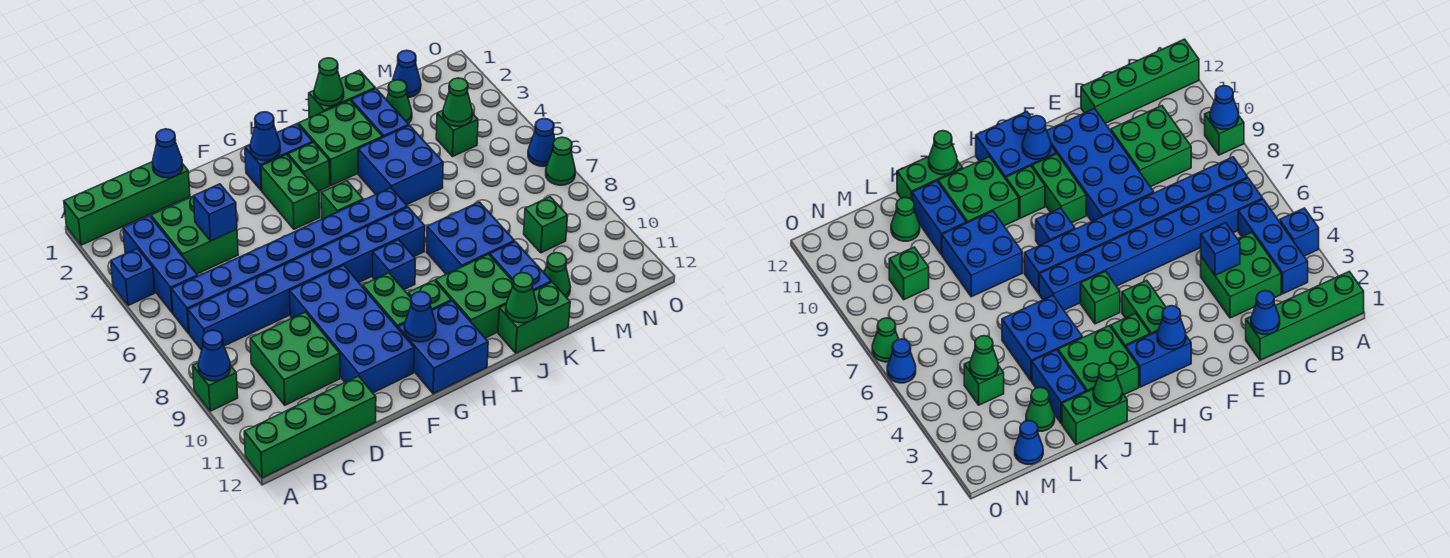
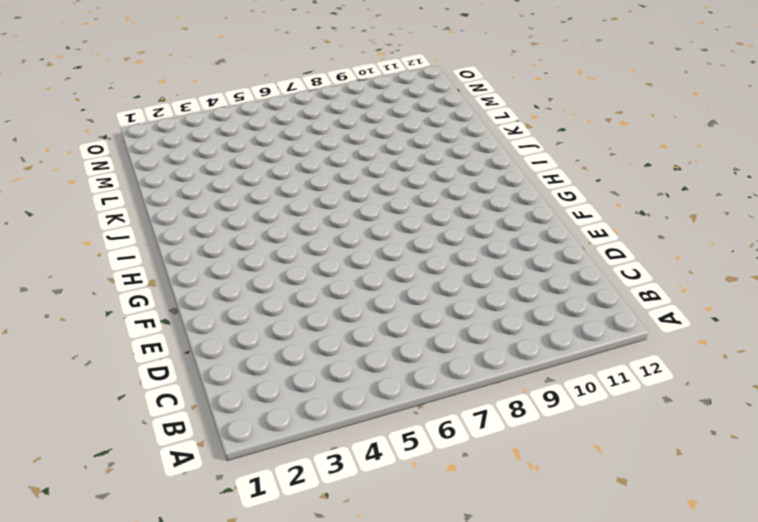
none -> green 1x4 brick [64,162,190,245]
none -> blue 1x1 brick [111,249,155,306]
none -> green 1x1 brick [193,363,238,411]
none -> green 1x4 brick [244,376,376,478]

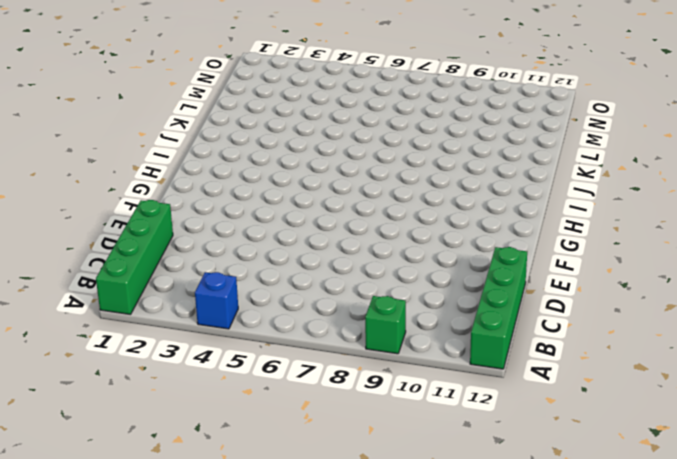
none -> blue 1x3 brick [123,216,198,313]
none -> blue 1x8 brick [171,188,407,334]
none -> blue 1x8 brick [188,207,425,350]
none -> green 2x2 brick [151,197,238,274]

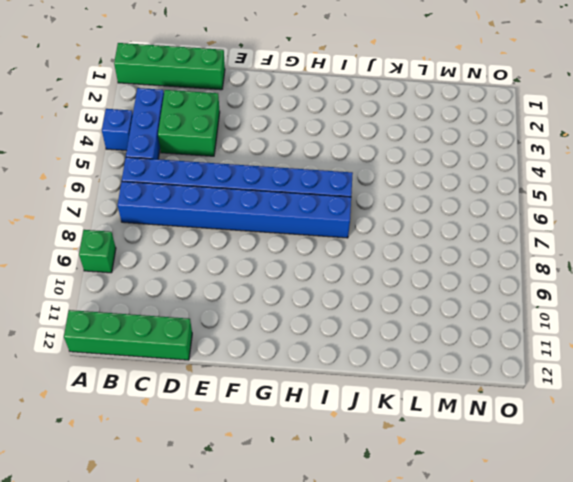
none -> green 2x2 brick [250,312,340,405]
none -> blue 2x4 brick [290,265,414,393]
none -> blue 1x2 brick [245,124,313,191]
none -> green 1x2 brick [261,154,320,229]

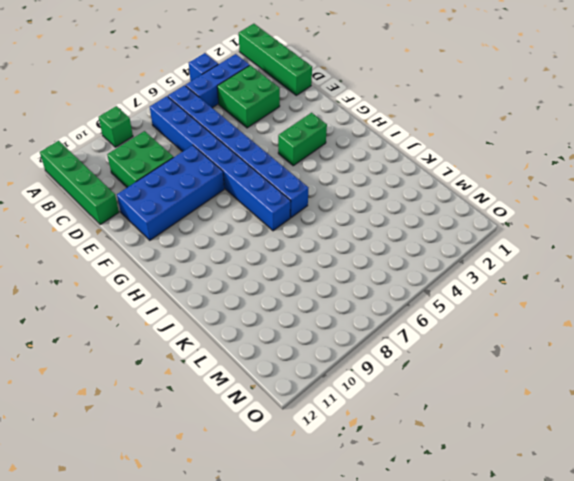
none -> blue 1x2 brick [245,124,313,191]
none -> green 1x2 brick [363,273,411,328]
none -> blue 2x2 brick [398,301,488,394]
none -> green 1x1 brick [288,142,330,191]

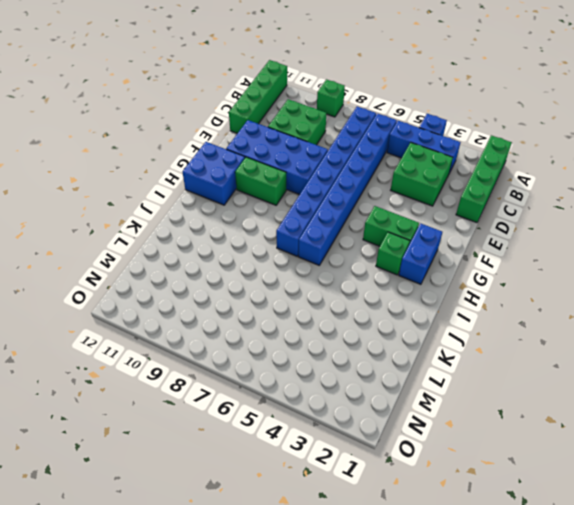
none -> green 1x1 brick [321,181,363,219]
none -> blue 1x1 brick [373,240,416,290]
none -> green 1x1 brick [408,280,451,310]
none -> green 2x2 brick [298,100,383,186]

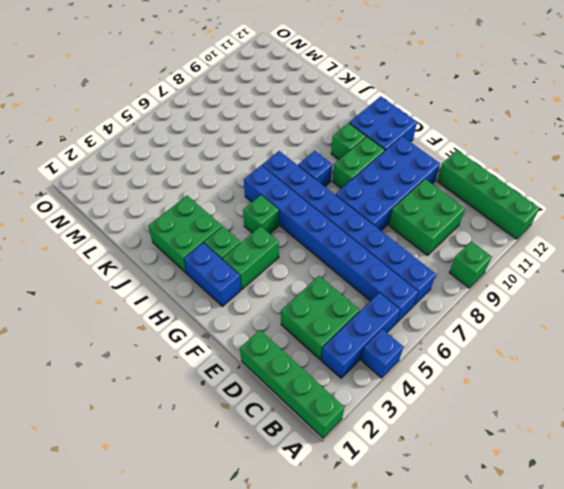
none -> green 2x2 brick [436,254,513,338]
none -> green 1x2 brick [309,70,375,118]
none -> blue 2x2 brick [358,125,443,205]
none -> blue 2x2 brick [427,202,514,274]

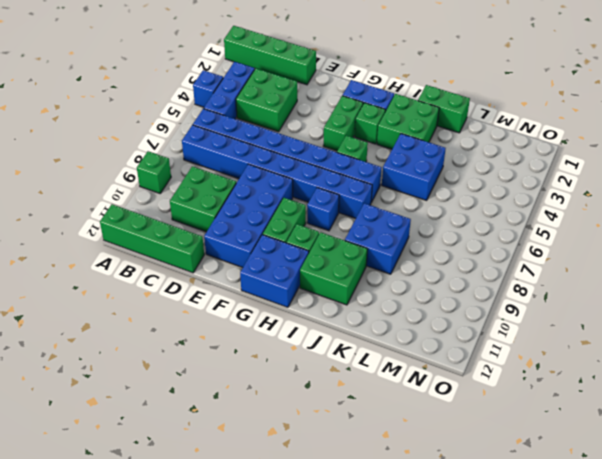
none -> green 1x2 brick [498,282,570,353]
none -> blue 1x2 brick [351,89,409,137]
none -> blue 1x2 brick [490,242,551,291]
none -> green 1x1 cone [386,80,412,124]

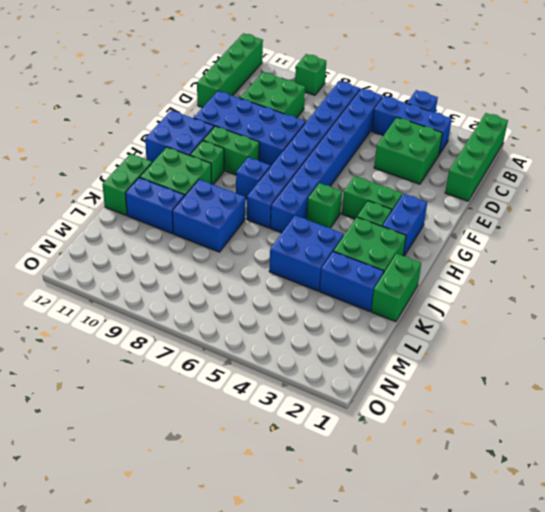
none -> green 1x1 cone [386,80,412,124]
none -> green 1x1 cone [544,253,571,298]
none -> blue 1x1 cone [393,50,421,97]
none -> green 1x1 brick [436,110,478,156]

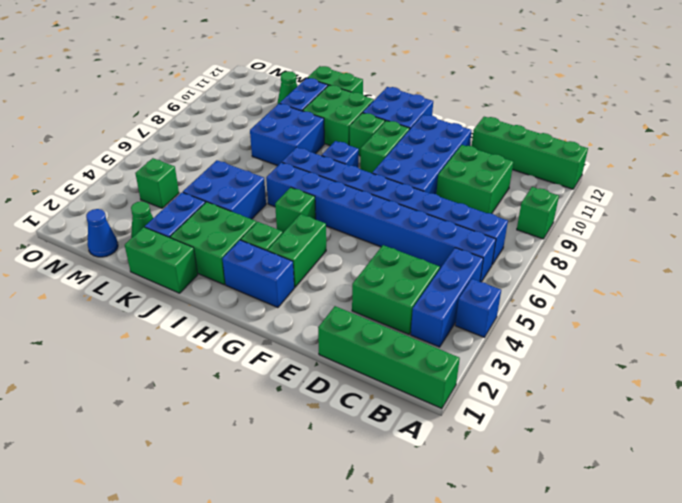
none -> green 1x1 brick [524,197,568,253]
none -> blue 1x1 cone [528,119,555,166]
none -> green 1x1 cone [546,137,576,185]
none -> blue 1x1 cone [198,330,230,381]

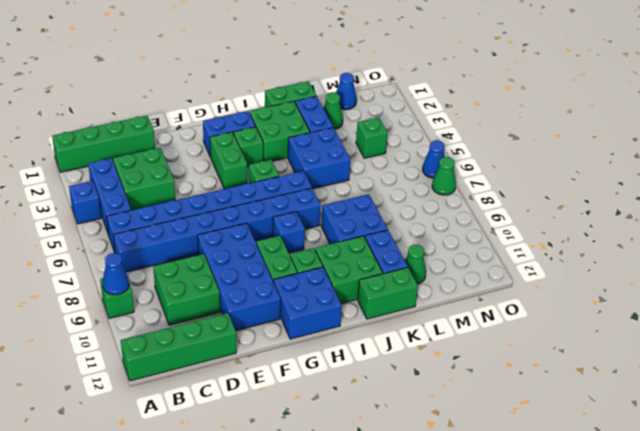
none -> green 1x1 brick [524,197,568,253]
none -> blue 1x1 cone [152,129,183,178]
none -> blue 1x1 brick [193,184,237,241]
none -> blue 1x1 cone [250,112,280,160]

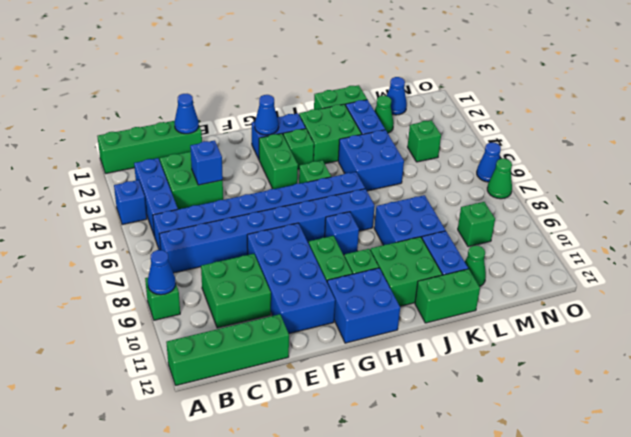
none -> blue 1x1 cone [404,292,436,342]
none -> green 1x1 cone [314,58,344,106]
none -> green 1x1 cone [506,273,537,323]
none -> green 1x1 cone [443,78,473,126]

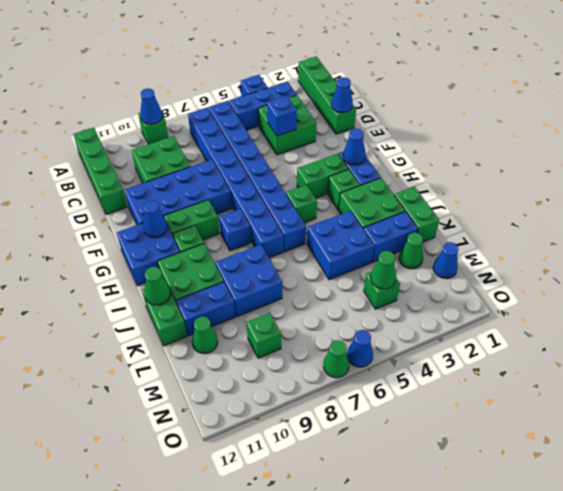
none -> green 1x1 cone [314,58,344,106]

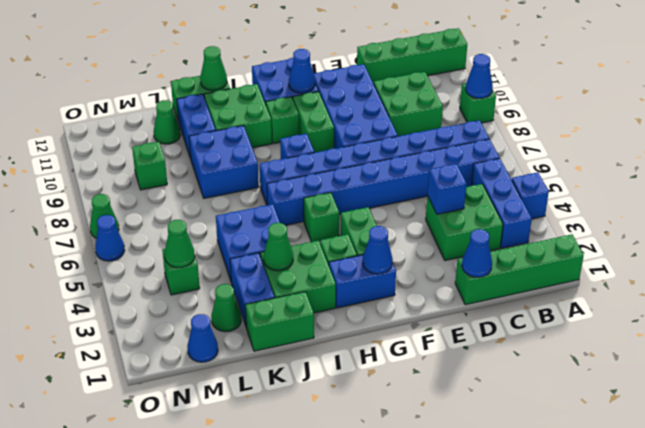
green 1x1 cone [263,223,293,271] -> green 1x1 cone moved to [314,58,344,106]

